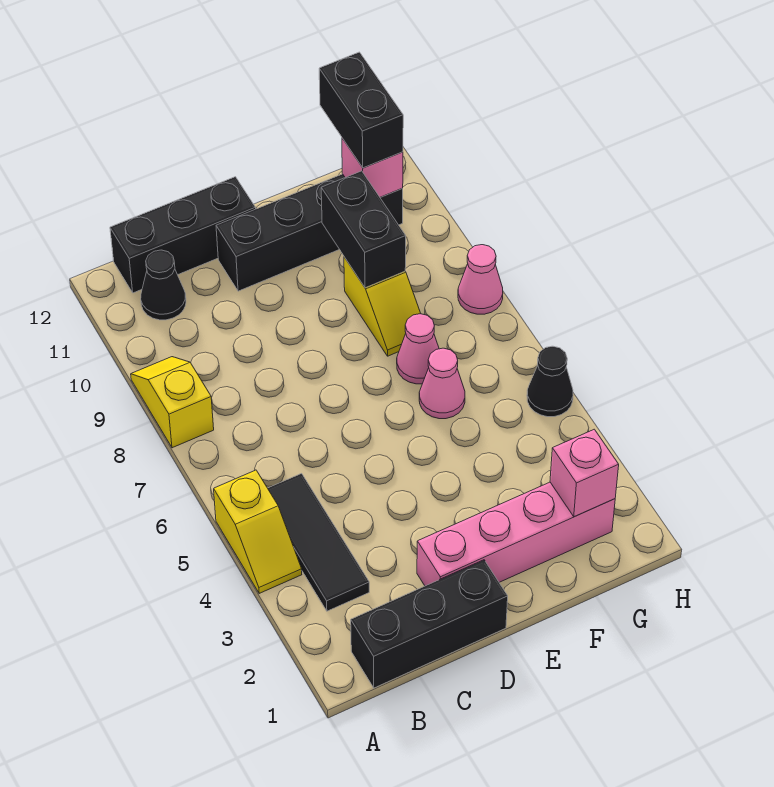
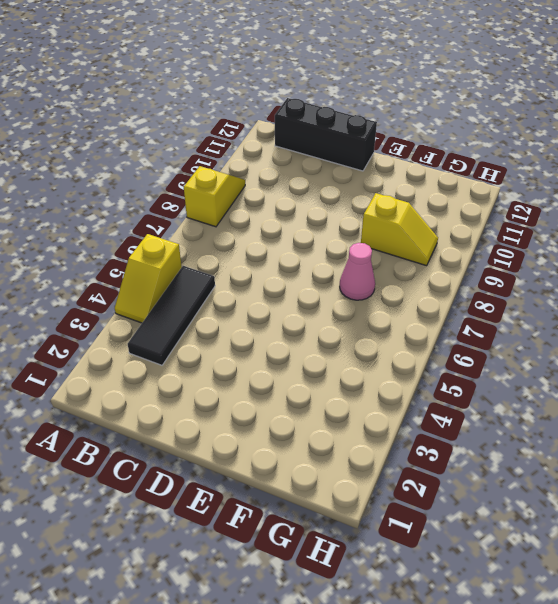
yellow 1x2 slope [361,193,438,266] -> yellow 1x2 slope turned to [344,257,421,356]
none -> black 1x3 brick [351,560,508,688]
none -> black 1x1 cone [141,250,186,320]
none -> pink 1x4 brick [417,482,615,586]

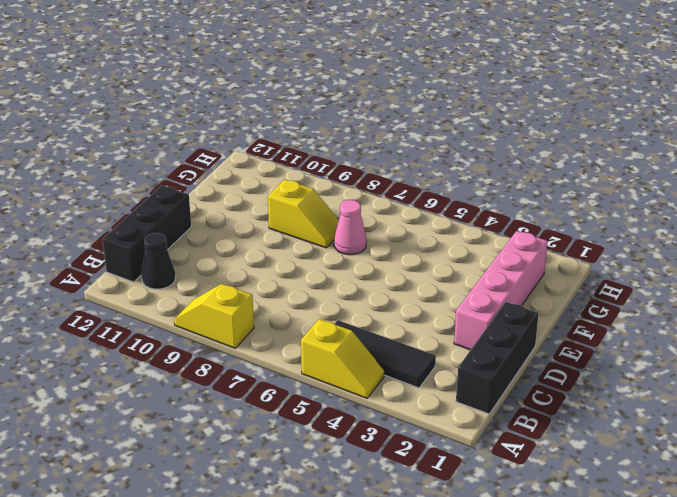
none -> black 1x4 brick [216,174,403,291]
none -> pink 1x1 cone [419,348,465,419]
none -> black 1x1 cone [527,346,573,417]

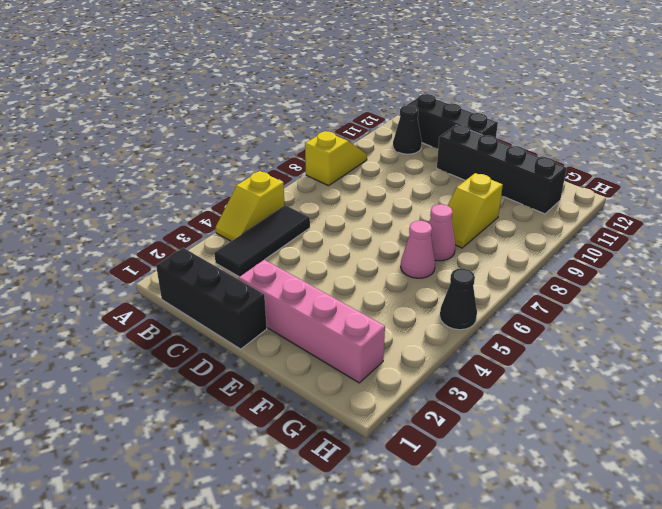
none -> pink 1x1 cone [458,245,503,314]
none -> black 1x2 brick [321,171,406,288]
none -> pink 1x1 brick [550,429,619,517]

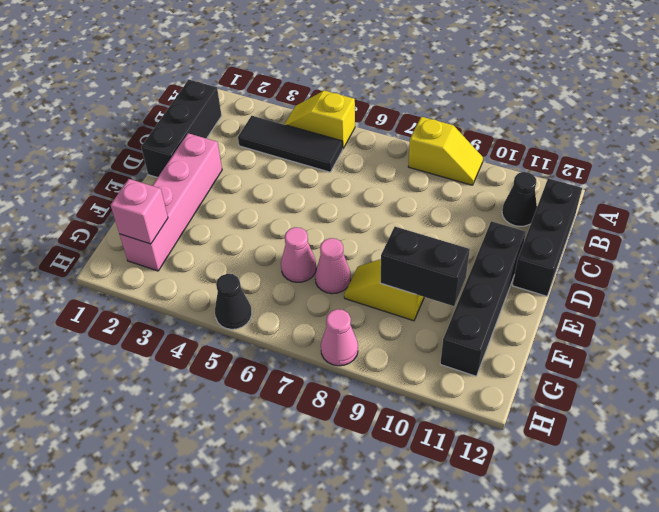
none -> pink 1x1 brick [342,138,403,197]
none -> black 1x2 brick [319,52,403,168]

